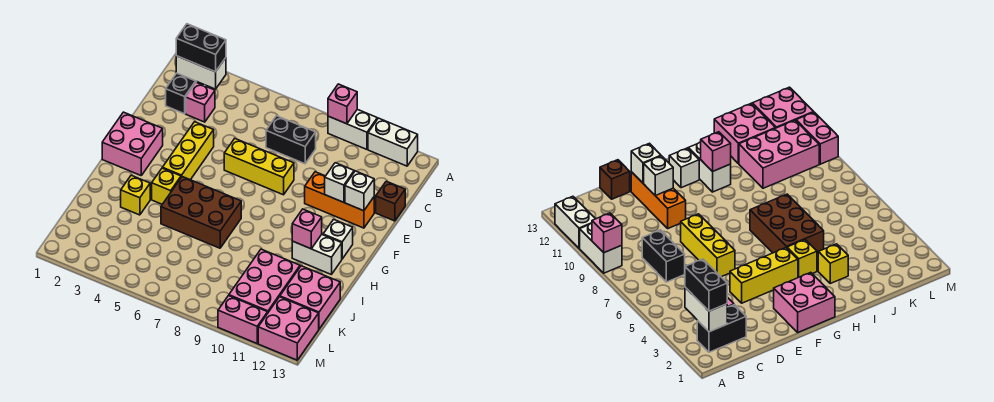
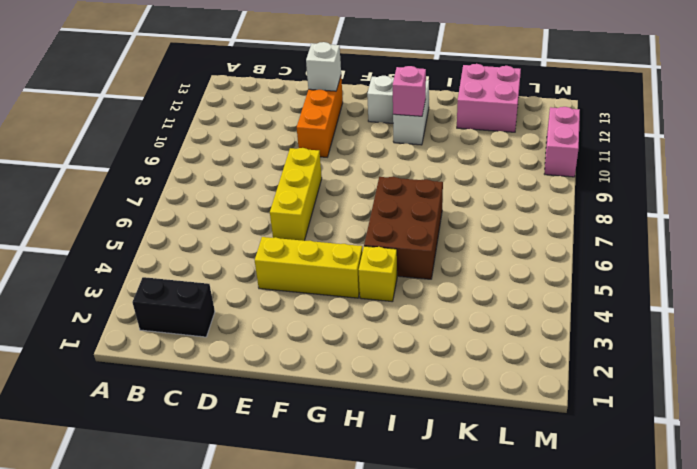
none -> white 1x2 brick [328,109,377,149]
none -> white 1x2 brick [368,118,418,166]
none -> pink 1x1 brick [186,83,215,122]

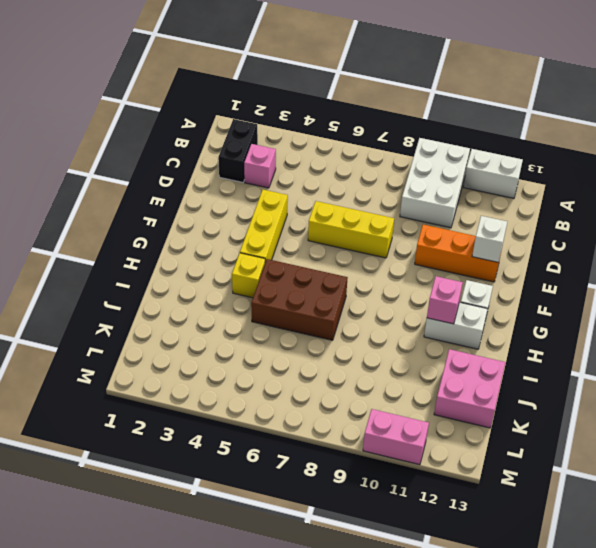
white 2x3 brick [400,138,470,228] -> white 1x2 brick [328,109,377,149]
none -> black 1x2 brick [266,116,316,164]
none -> brown 1x1 brick [376,181,405,221]
none -> pink 2x2 brick [102,112,163,175]

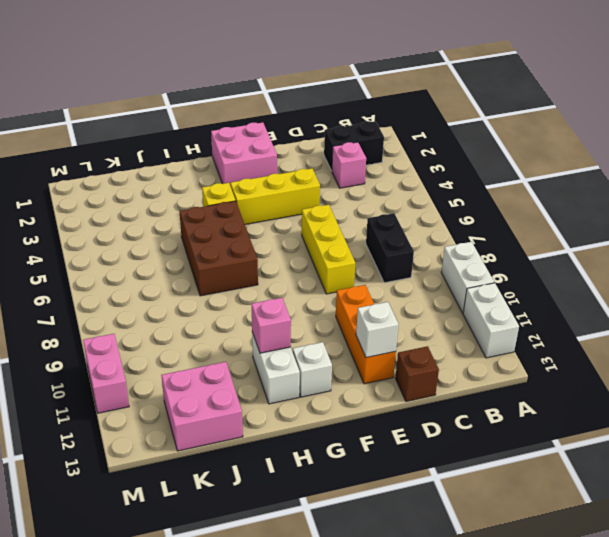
none -> yellow 1x1 brick [121,175,150,215]
none -> pink 2x3 brick [229,249,300,312]
none -> pink 2x2 brick [258,297,319,360]

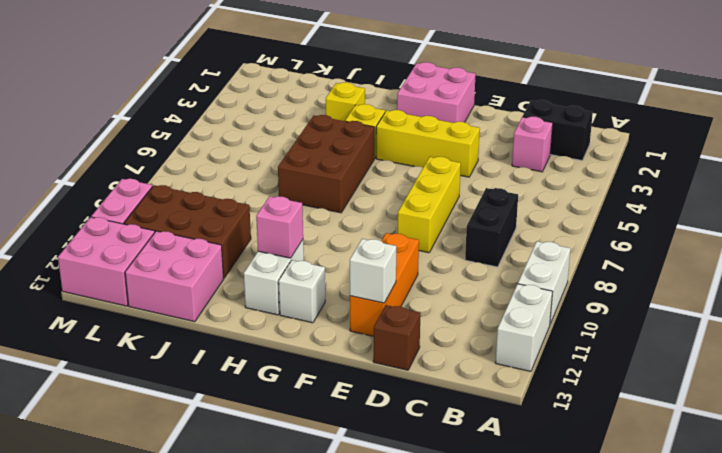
brown 2x3 brick [124,185,251,278] -> pink 2x3 brick [229,249,300,312]
none -> pink 1x1 brick [328,84,357,124]
none -> white 1x2 brick [176,56,226,89]
none -> white 1x1 brick [325,163,354,202]

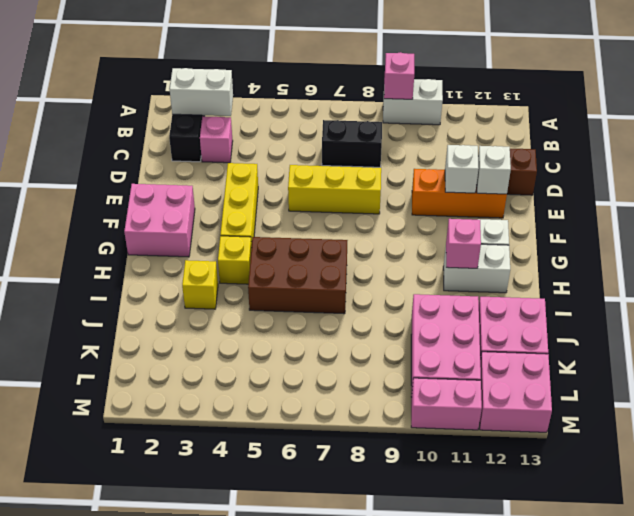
none -> white 1x2 brick [368,118,418,166]
none -> black 1x2 brick [176,24,226,72]

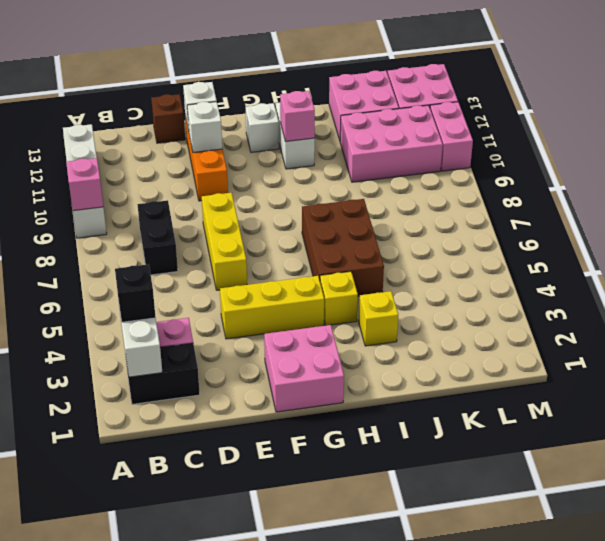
black 1x1 brick [115,264,156,322] -> black 1x2 brick [176,24,226,72]

